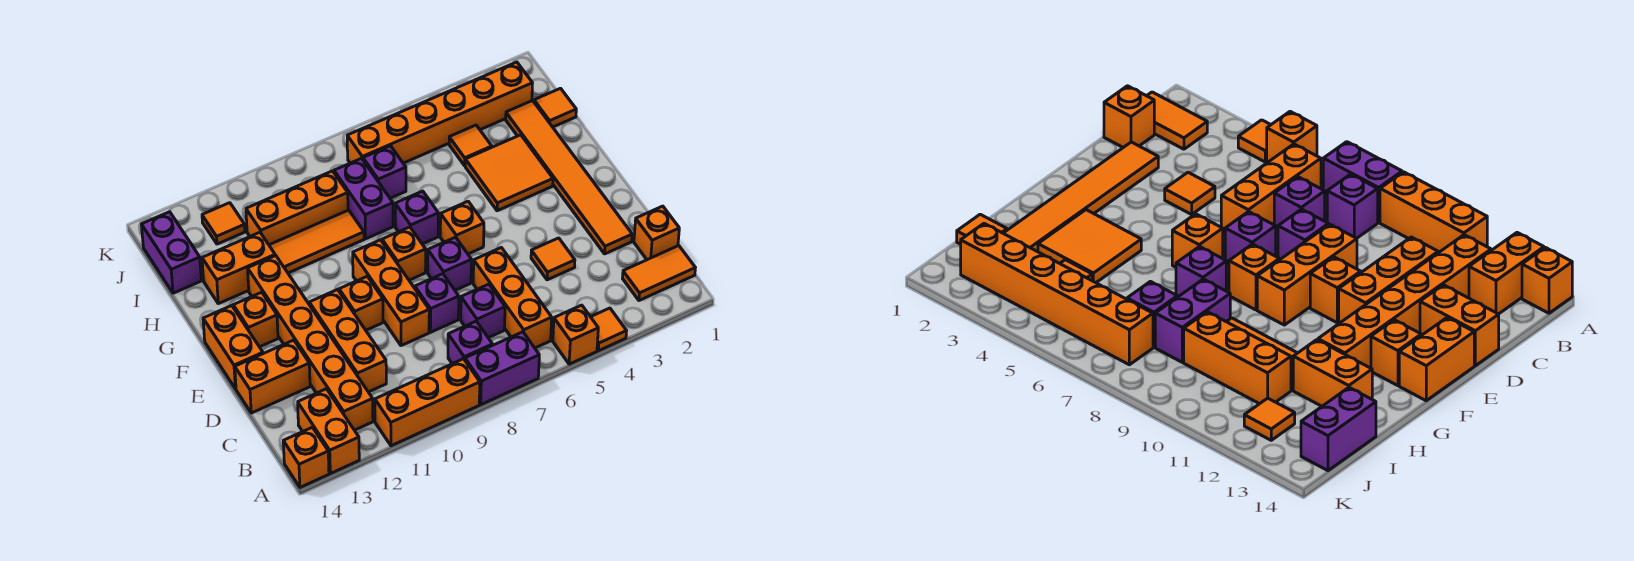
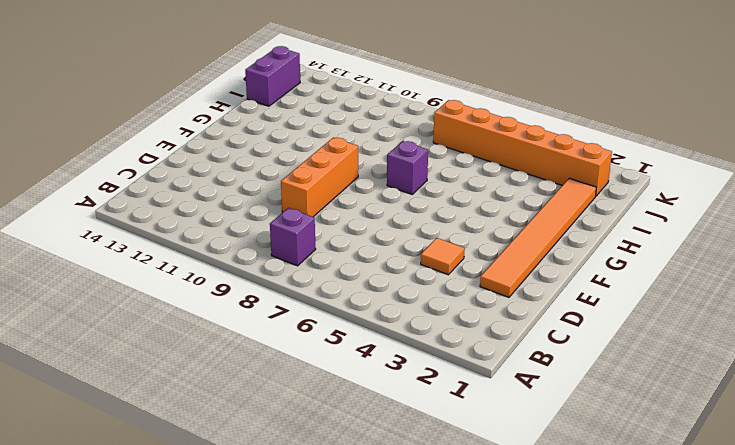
none -> orange 1x1 tile [591,308,626,351]
none -> orange 1x1 brick [553,305,598,364]
none -> purple 1x2 brick [465,332,539,404]
none -> orange 1x3 brick [375,359,480,446]

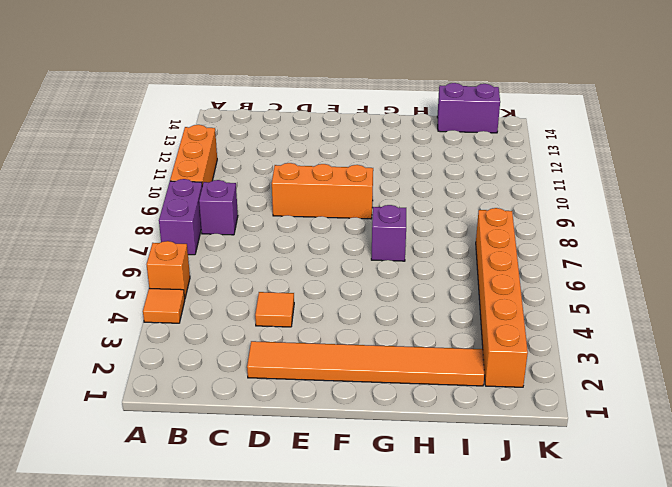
none -> orange 1x2 brick [298,389,359,474]
none -> orange 1x1 brick [283,427,329,487]
none -> orange 1x2 tile [623,246,695,301]
none -> orange 1x3 brick [473,248,552,348]

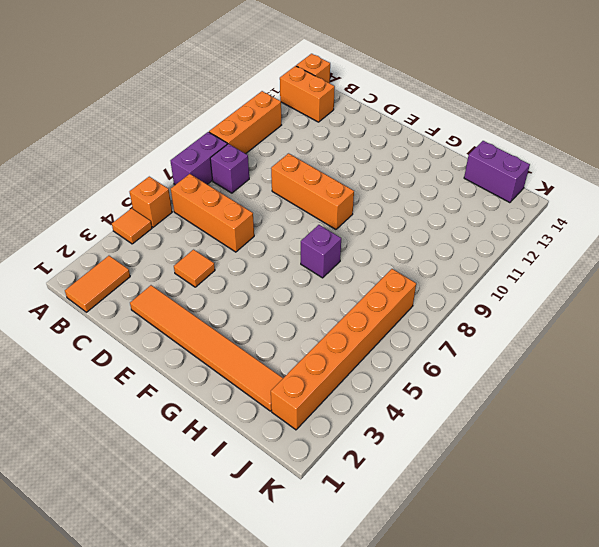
none -> orange 1x6 brick [248,255,373,430]
none -> orange 1x1 brick [634,206,679,260]
none -> purple 1x1 brick [461,284,505,338]
none -> orange 1x3 brick [309,290,386,392]

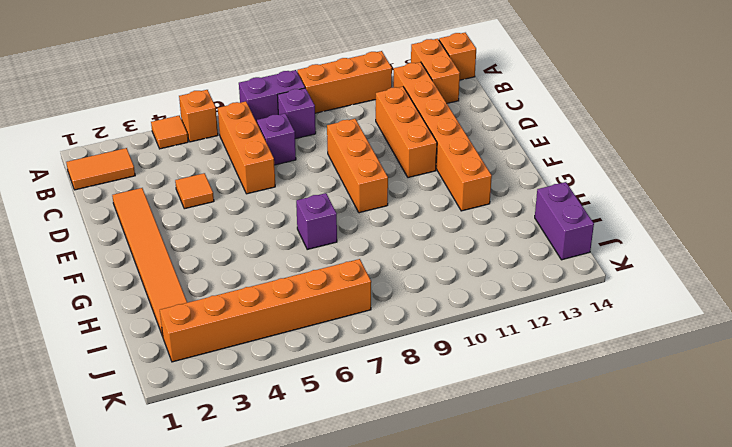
none -> orange 1x1 brick [634,206,679,260]
none -> purple 1x1 brick [415,274,459,332]
none -> orange 1x2 brick [235,340,310,413]
none -> purple 1x1 brick [428,237,472,290]

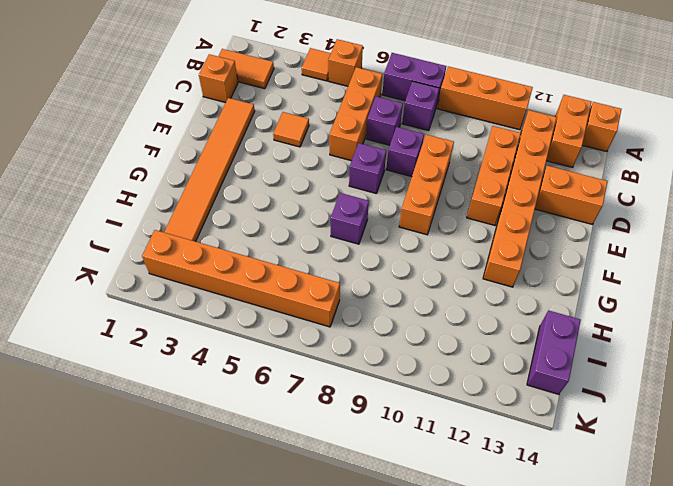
none -> orange 1x1 brick [339,277,383,330]
none -> orange 1x2 brick [203,306,263,389]
none -> orange 1x1 brick [440,201,484,254]
none -> orange 1x1 brick [382,227,426,280]

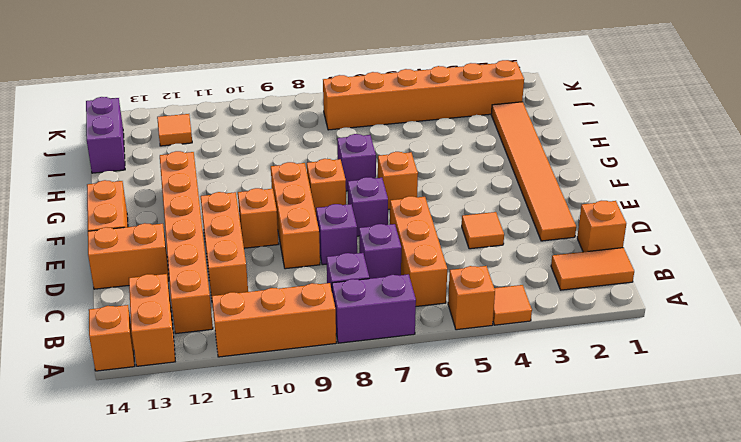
none -> orange 1x1 brick [233,292,278,347]
none -> orange 2x2 tile [465,135,553,211]
none -> purple 1x2 brick [334,158,393,239]
none -> orange 1x3 tile [269,210,364,273]

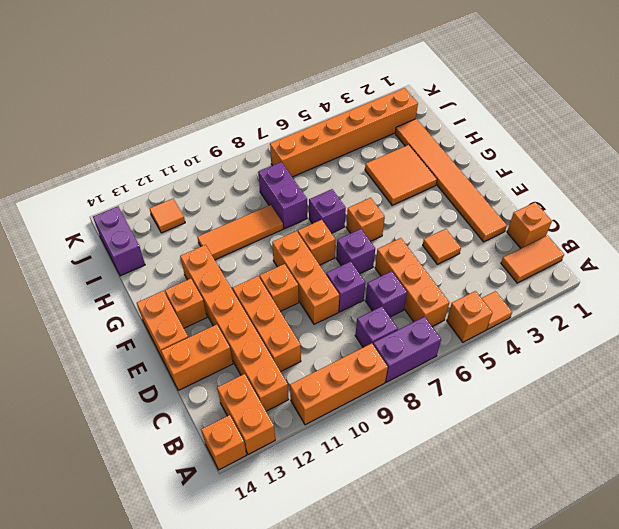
none -> orange 1x2 brick [202,232,275,304]
none -> orange 1x1 tile [534,88,576,127]
none -> orange 1x1 tile [449,125,492,166]
none -> purple 1x1 brick [363,146,406,198]

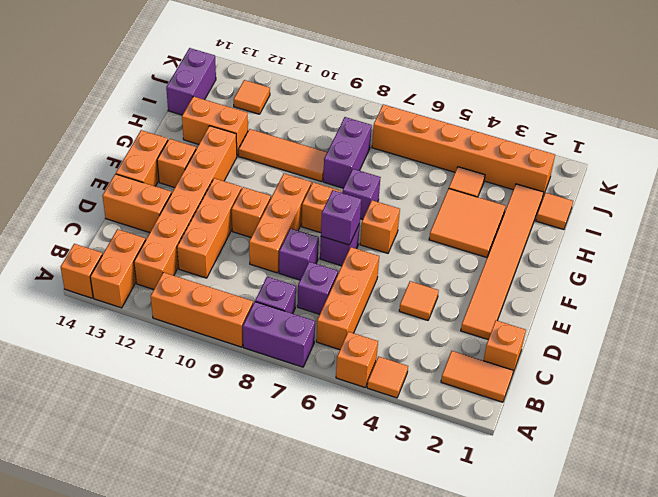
purple 1x1 brick [321,190,361,245] -> purple 1x1 brick moved to [363,146,406,198]
none -> orange 1x3 brick [246,171,348,245]

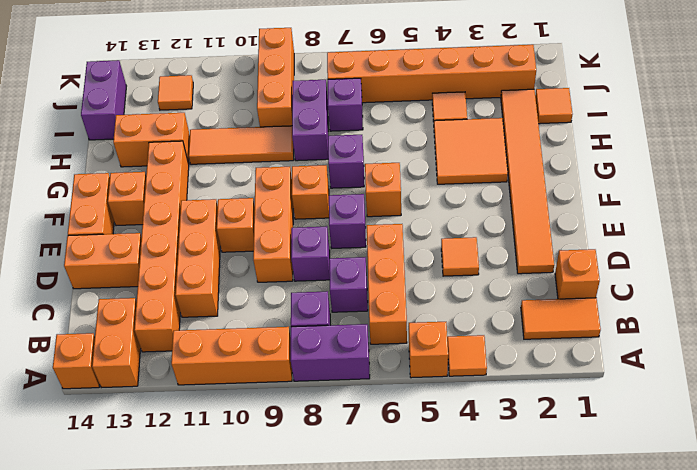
orange 1x3 brick [257,28,294,127] -> orange 1x3 brick turned to [246,171,348,245]

